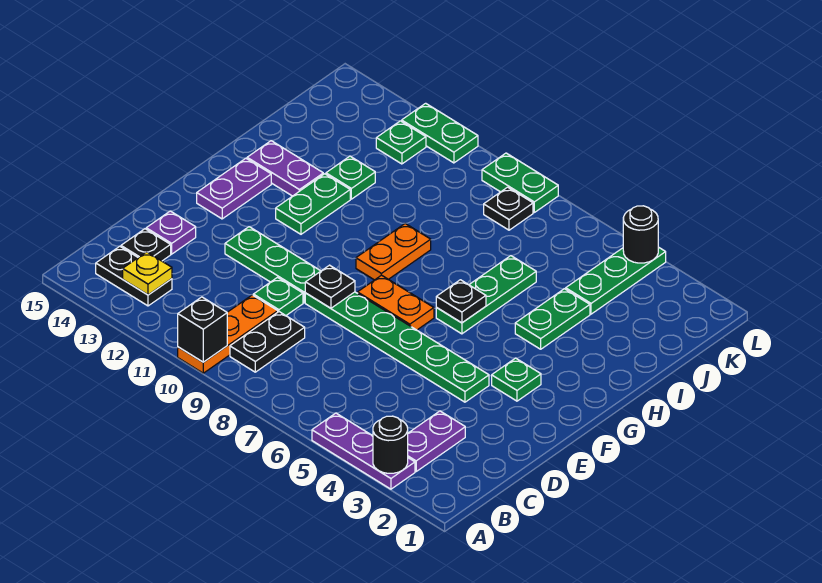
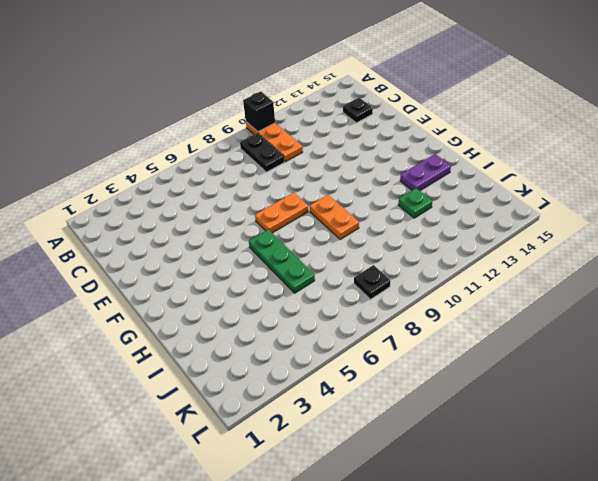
none -> purple 1x3 plate [312,413,415,489]
none -> purple 1x2 plate [408,411,465,471]
none -> black 1x2 plate [96,246,172,306]
none -> green 1x1 plate [253,278,303,315]

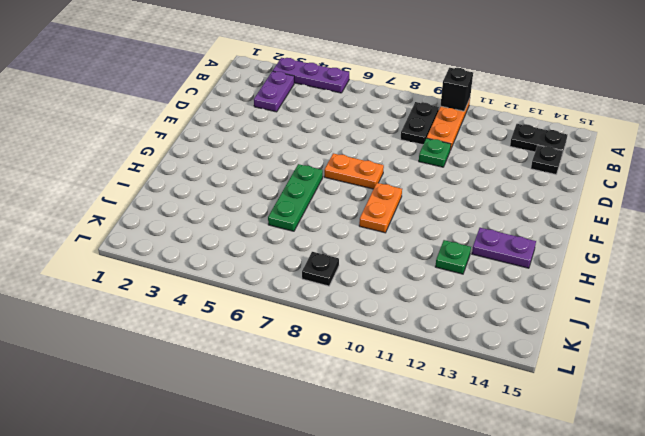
none -> purple 1x1 plate [146,211,196,254]
none -> green 1x6 plate [305,292,489,402]
none -> green 1x3 plate [225,227,320,303]
none -> green 1x1 plate [492,358,541,401]

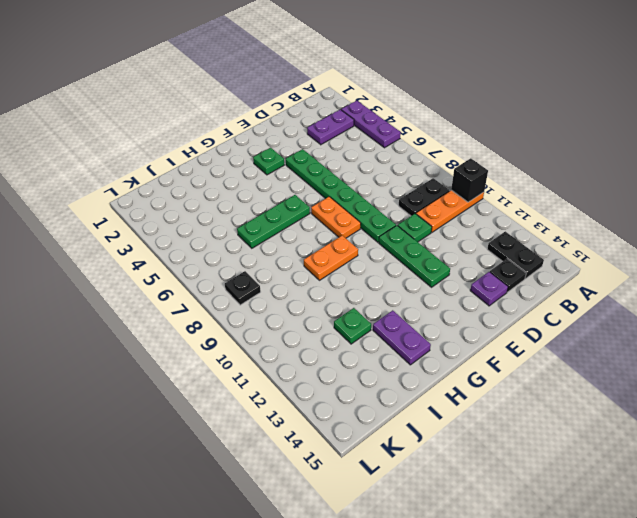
none -> purple 1x2 plate [197,158,271,219]
none -> green 1x2 plate [276,174,350,234]
none -> green 1x2 plate [515,289,590,349]
none -> green 1x3 plate [566,247,666,314]

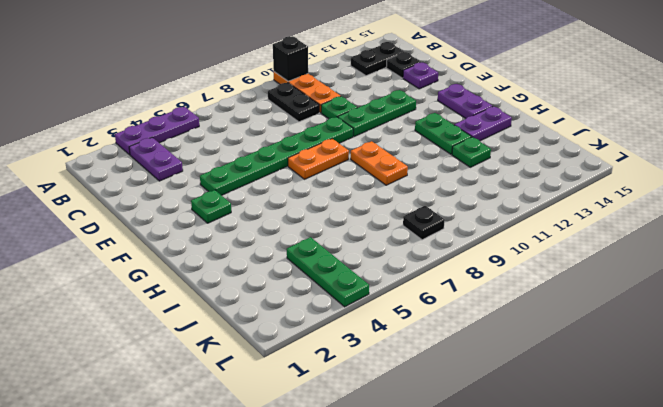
none -> green 1x3 plate [436,256,536,334]
none -> green 1x2 plate [515,289,590,349]
none -> green 1x1 plate [376,121,426,164]
none -> green 1x2 plate [482,153,558,212]

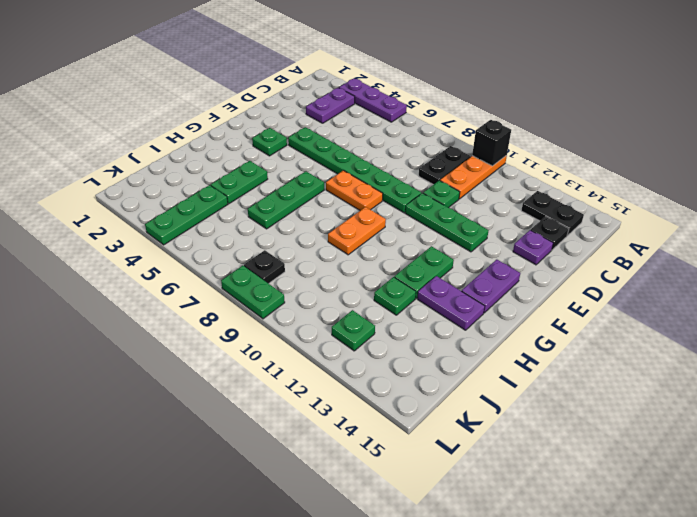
none -> green 1x2 plate [402,103,478,163]
none -> black 1x1 round brick [373,416,408,473]
none -> yellow 1x1 plate [123,252,172,295]
none -> black 1x1 plate [305,265,355,308]

